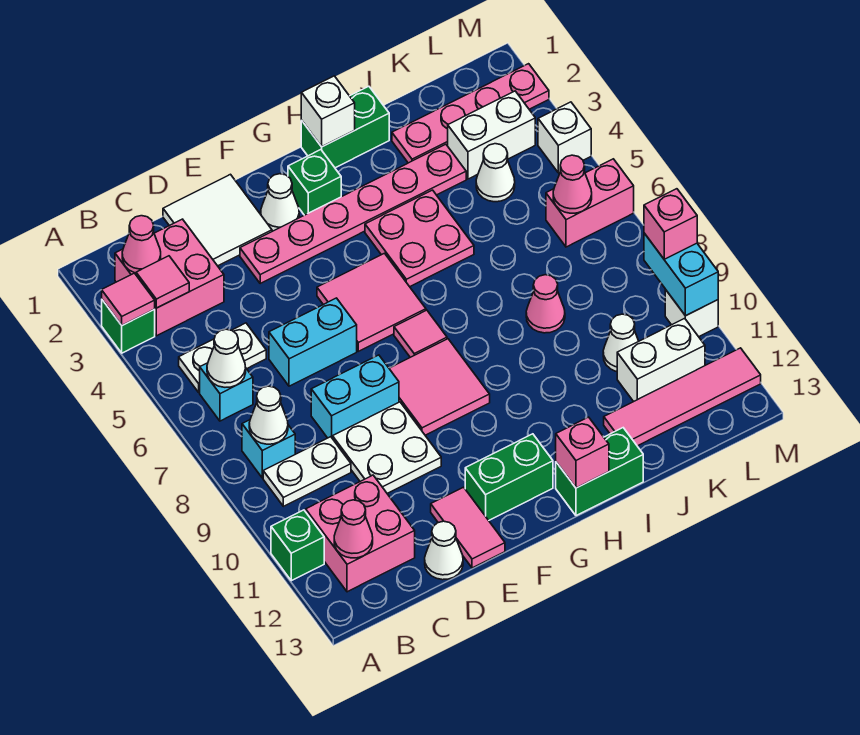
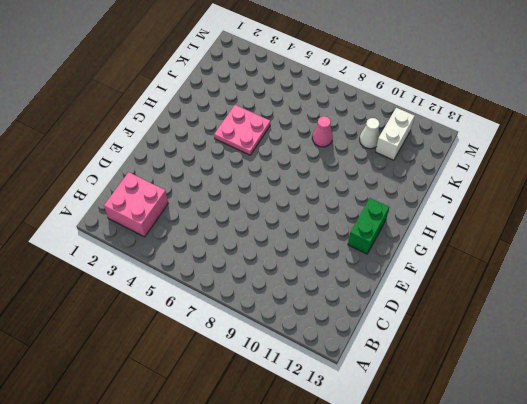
none -> green 1x1 brick [102,300,155,353]
none -> green 1x1 brick [271,510,324,581]
none -> white 1x2 plate [179,323,266,392]
none -> cyan 1x1 brick [200,363,253,421]

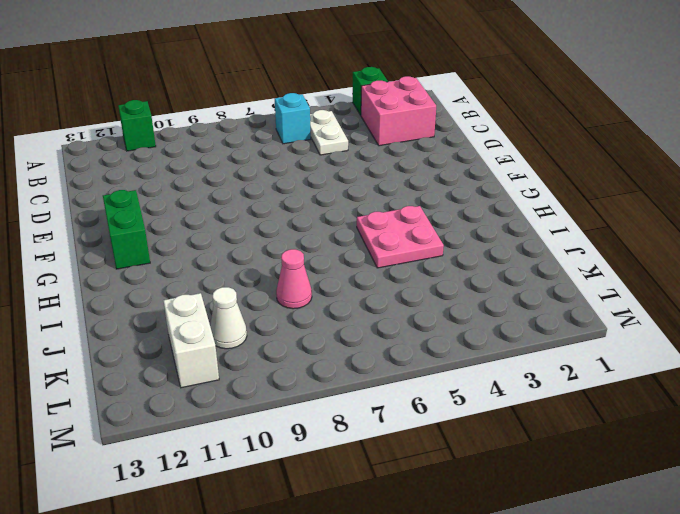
none -> cyan 1x1 brick [242,420,295,478]
none -> white 1x2 plate [263,437,351,506]
none -> pink 2x2 brick [306,475,415,592]
none -> white 2x2 tile [163,174,272,266]

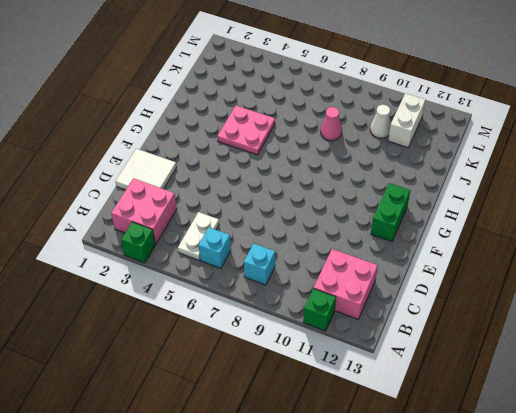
none -> white 1x2 plate [263,437,351,506]
none -> cyan 1x2 brick [269,298,357,386]
none -> cyan 1x2 brick [311,355,399,439]
none -> white 2x2 plate [333,402,441,493]

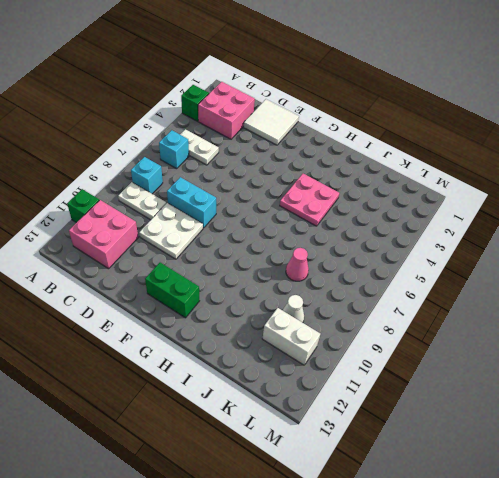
none -> cyan 1x2 brick [269,298,357,386]
none -> white 1x1 cone [425,521,463,580]
none -> pink 1x6 plate [240,144,466,283]
none -> pink 1x2 tile [431,487,505,568]

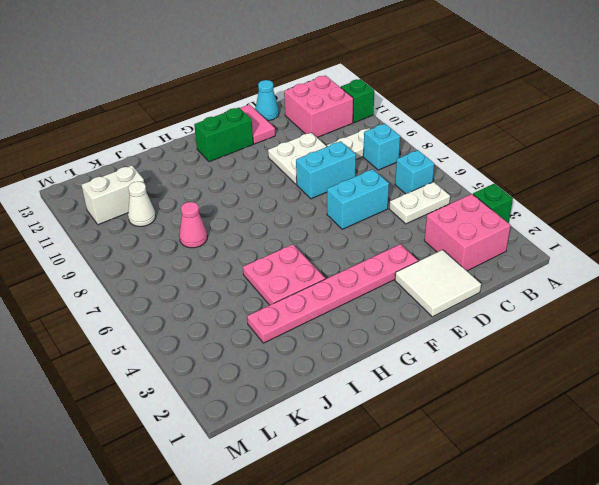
cyan 1x1 cone [255,80,279,121] -> white 1x1 cone [425,521,463,580]
none -> white 1x1 cone [261,174,299,231]
none -> pink 2x2 tile [317,253,426,351]
none -> pink 2x2 tile [389,339,490,435]
none -> green 1x1 brick [288,150,341,215]

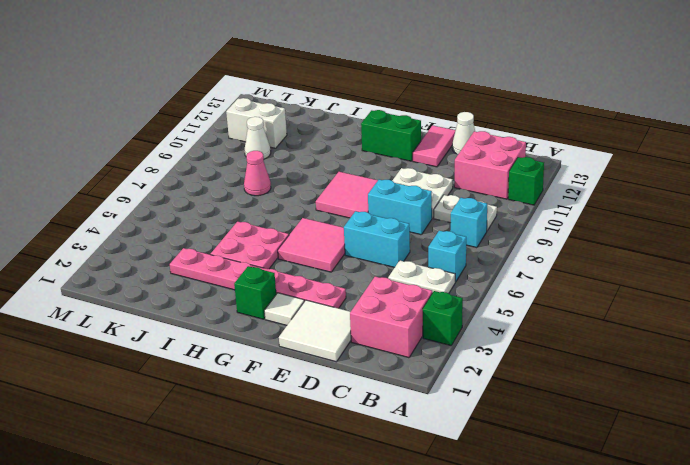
white 1x1 tile [264,293,304,325] -> white 1x1 cone [261,174,299,231]
none -> pink 1x1 tile [394,310,447,357]
none -> green 1x2 brick [301,86,389,168]
none -> green 1x2 brick [556,428,643,516]
none -> pink 1x4 plate [392,64,549,163]

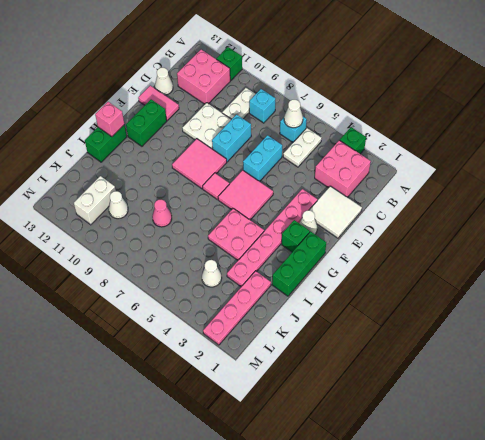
green 1x3 brick [272,231,326,296] -> green 1x2 brick [301,86,389,168]
none -> pink 1x4 tile [604,348,761,446]
none -> white 1x2 brick [448,91,535,179]
none -> pink 1x2 brick [546,159,634,247]
none -> white 1x1 brick [538,102,591,173]

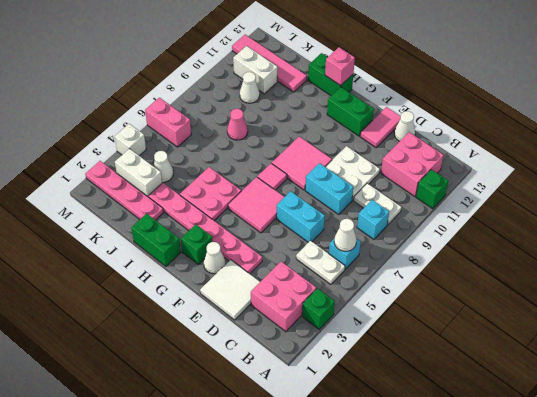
none -> white 1x1 brick [665,289,718,337]
none -> pink 1x1 tile [102,273,155,325]
none -> pink 1x1 cone [122,216,161,273]
none -> pink 1x1 tile [136,256,189,308]

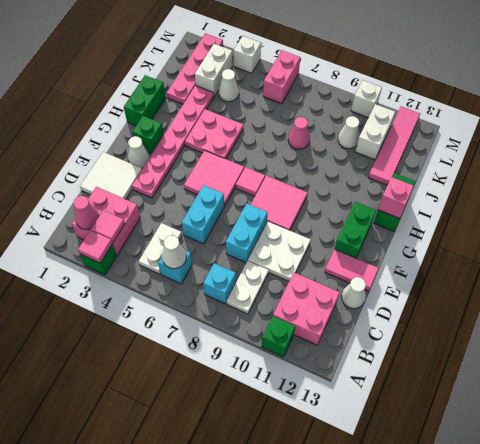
none -> white 1x1 cone [249,386,288,444]
none -> pink 1x1 cone [334,500,373,558]
none -> white 1x1 brick [301,76,355,147]
none -> pink 1x1 cone [553,155,592,213]

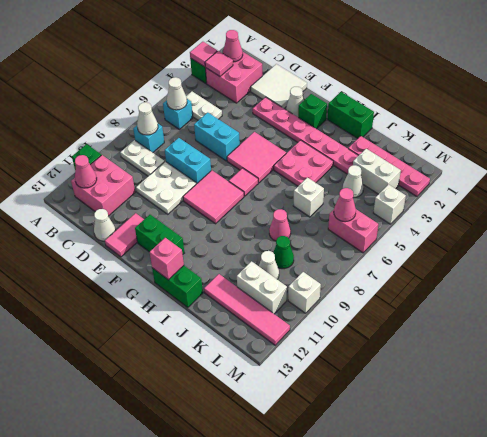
white 1x1 brick [293,177,324,217] -> white 1x1 brick moved to [301,76,355,147]
green 1x1 cone [273,236,294,269] -> none
none -> cyan 1x2 brick [644,233,718,316]
none -> pink 1x1 brick [644,189,697,259]

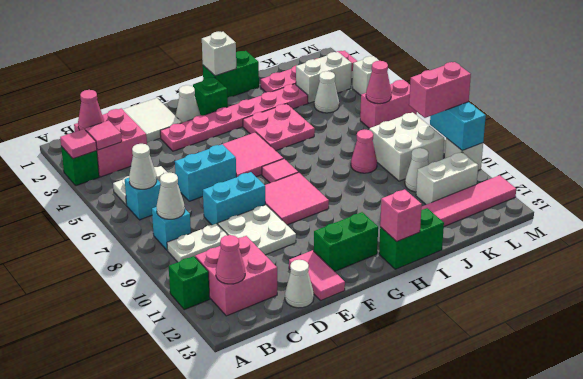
white 2x2 brick [369,112,444,181] -> none
pink 1x2 brick [409,62,471,118] -> pink 1x1 brick [644,189,697,259]

